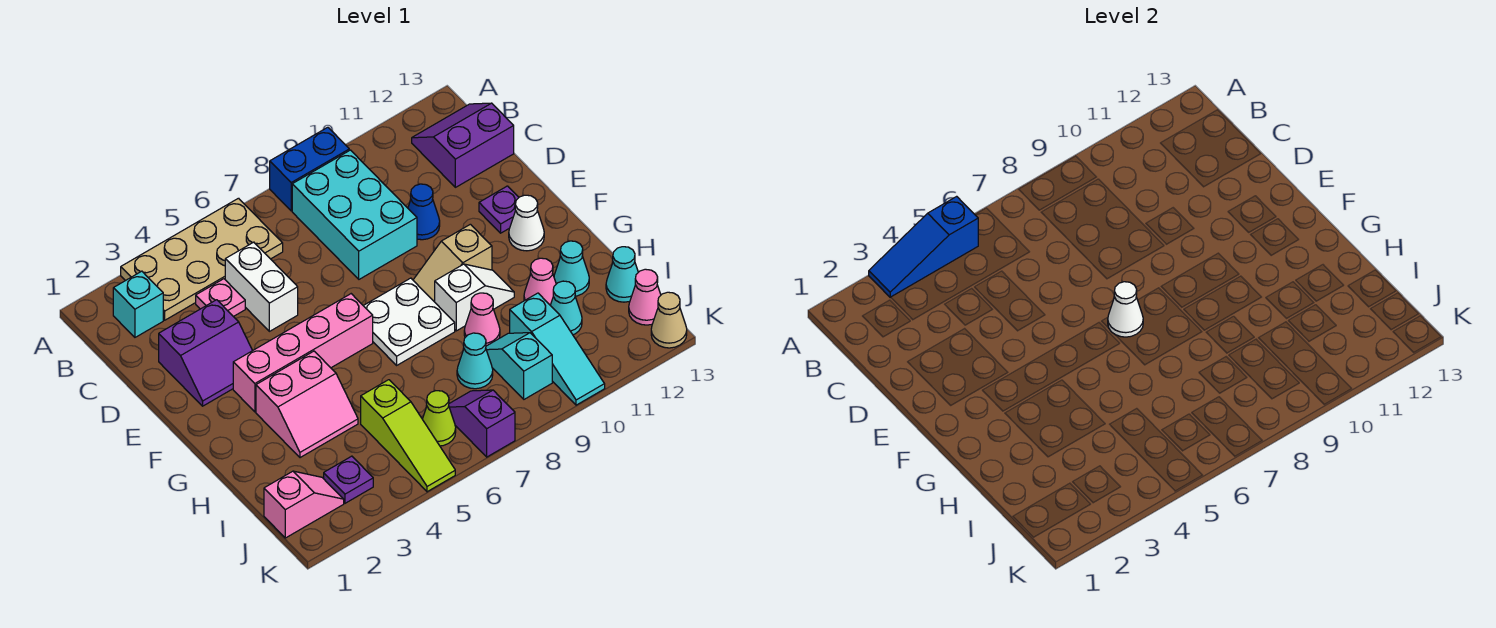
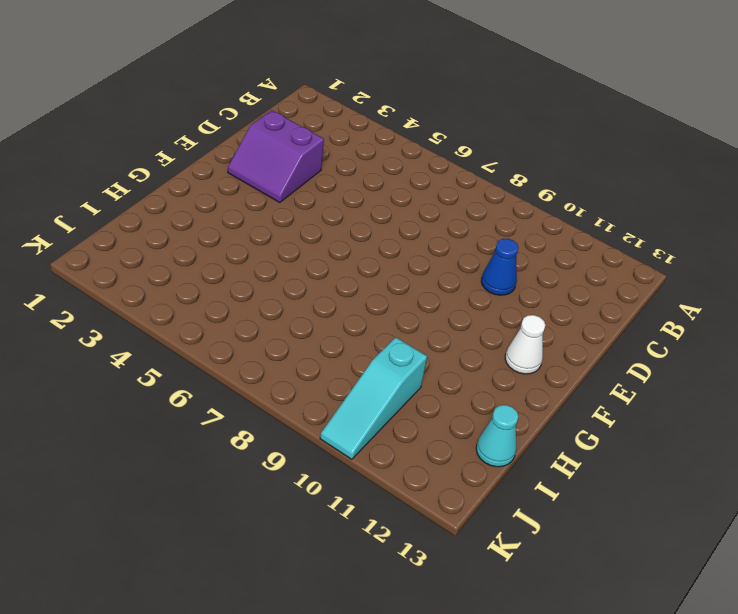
none -> tan 2x4 plate [121,198,283,320]
none -> blue 1x2 brick [270,127,349,211]
none -> cyan 1x1 brick [113,271,163,337]
none -> cyan 2x3 brick [292,150,417,279]

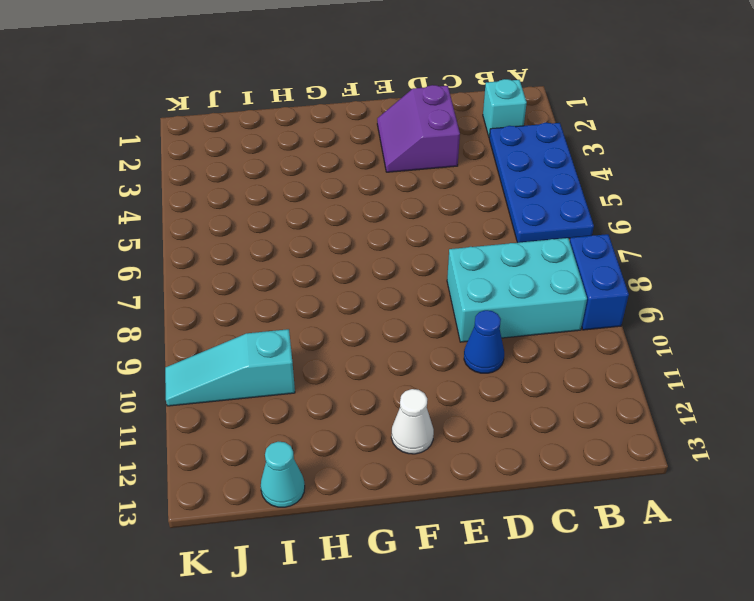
blue 2x4 plate [489,123,594,243] -> tan 2x4 plate [121,198,283,320]
none -> purple 2x2 slope [412,103,514,187]
none -> pink 1x1 plate [196,279,245,317]
none -> white 1x2 brick [225,242,298,331]
none -> purple 1x1 plate [479,186,519,233]

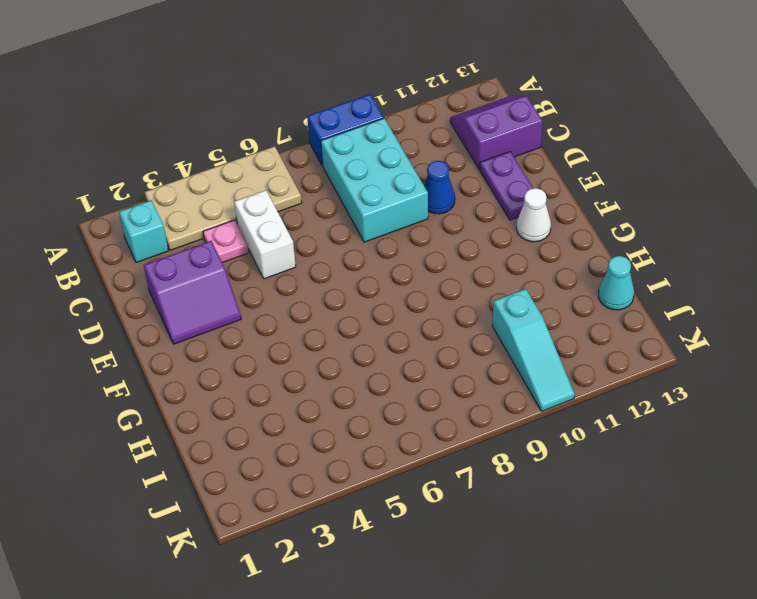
purple 1x2 plate [480,152,534,220] -> purple 1x1 plate [479,186,519,233]
none -> pink 1x4 brick [233,294,373,412]
none -> white 2x2 plate [363,278,455,365]
none -> tan 1x2 slope [413,224,492,302]
none -> pink 2x2 slope [256,351,358,458]

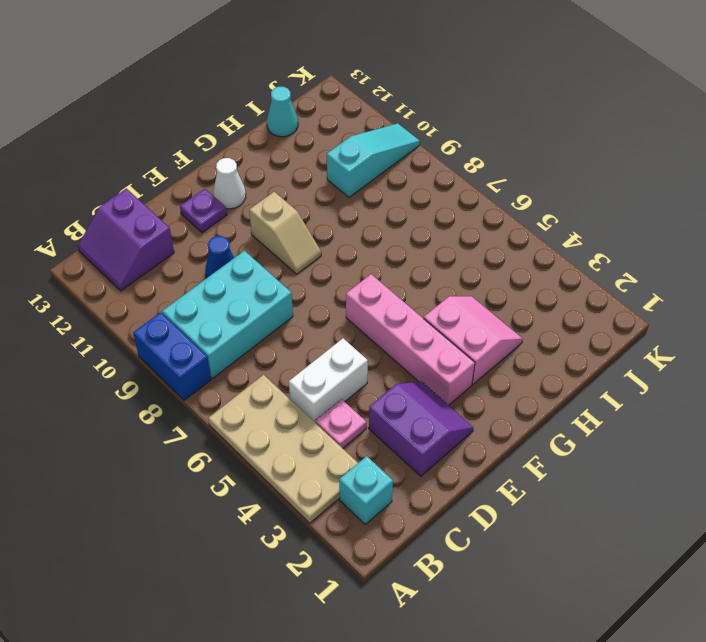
none -> white 2x2 plate [363,278,455,365]
none -> white 1x2 slope [435,264,514,331]
none -> pink 1x1 cone [464,293,500,346]
none -> pink 1x1 cone [524,258,556,305]

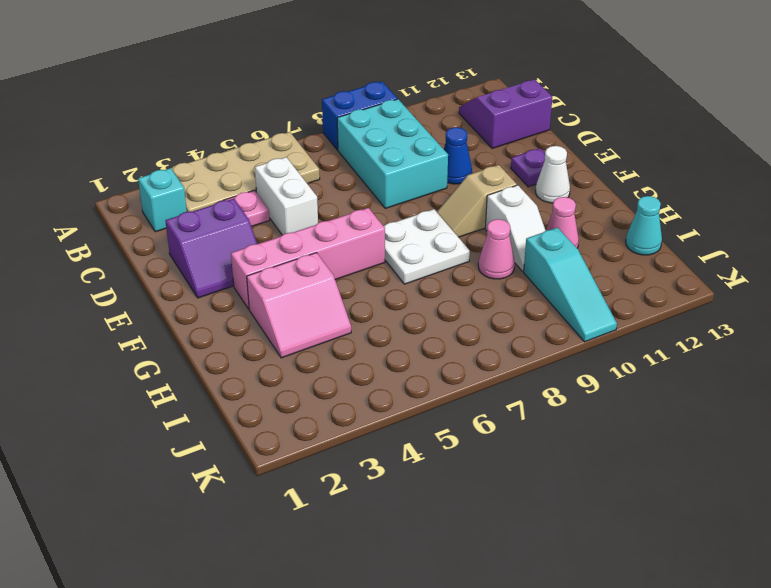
white 1x2 slope [485,185,546,271] -> white 1x2 slope turned to [435,264,514,331]
none -> cyan 1x1 cone [554,241,589,296]
none -> lime 1x3 slope [361,380,455,492]
none -> cyan 1x1 cone [457,333,493,389]
none -> cyan 1x2 slope [486,333,552,399]

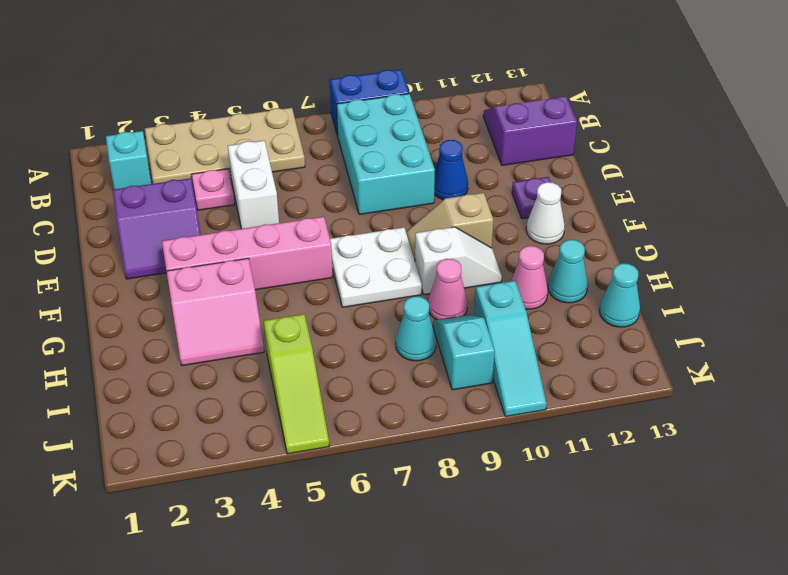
none -> cyan 1x1 cone [550,281,582,335]
none -> pink 1x2 slope [264,471,344,538]
none -> purple 1x1 plate [324,456,373,503]
none -> lime 1x1 cone [423,391,456,446]

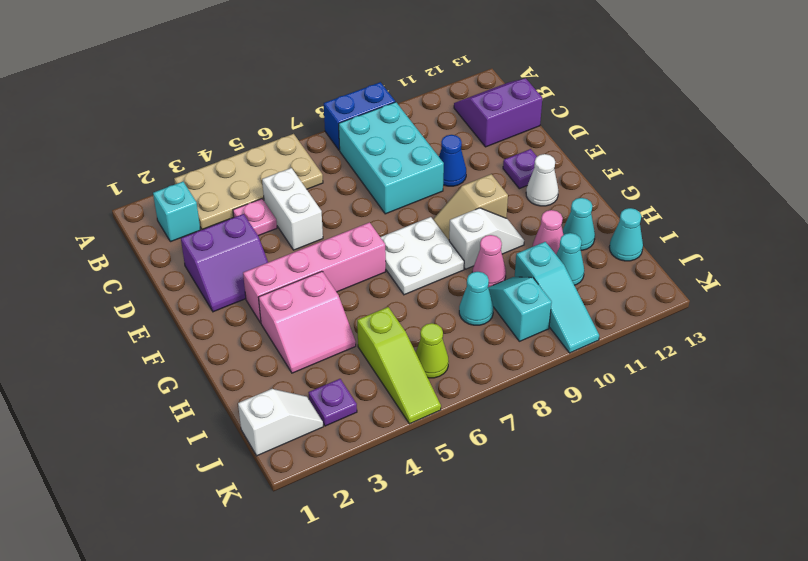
white 1x2 slope [238,389,323,456] -> pink 1x2 slope [264,471,344,538]
none -> purple 1x2 slope [449,390,515,457]
none -> pink 1x1 cone [629,269,661,325]
none -> tan 1x1 cone [651,292,687,348]
none -> blue 1x3 slope [869,196,978,297]

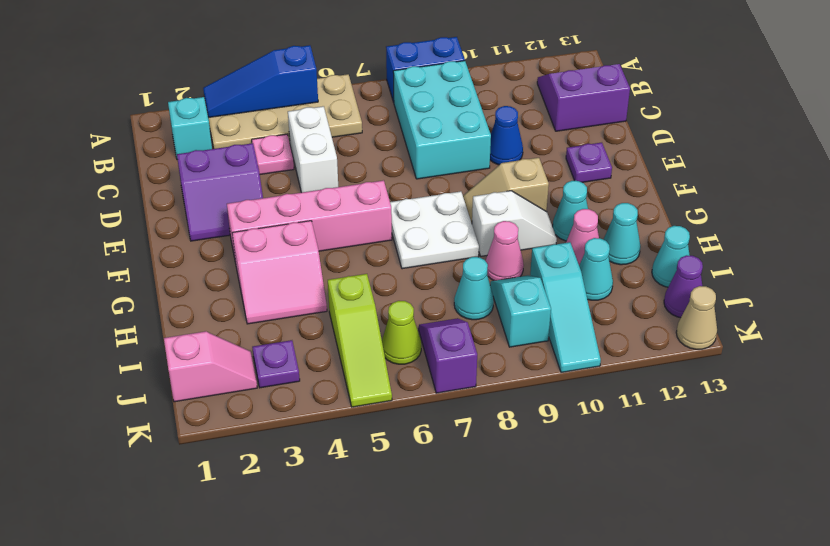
cyan 1x1 cone [553,181,588,241] -> none
purple 1x1 cone [664,255,703,318] -> pink 1x1 cone [629,269,661,325]
none -> white 1x1 cone [509,195,544,251]
none -> white 1x1 cone [1108,282,1143,337]

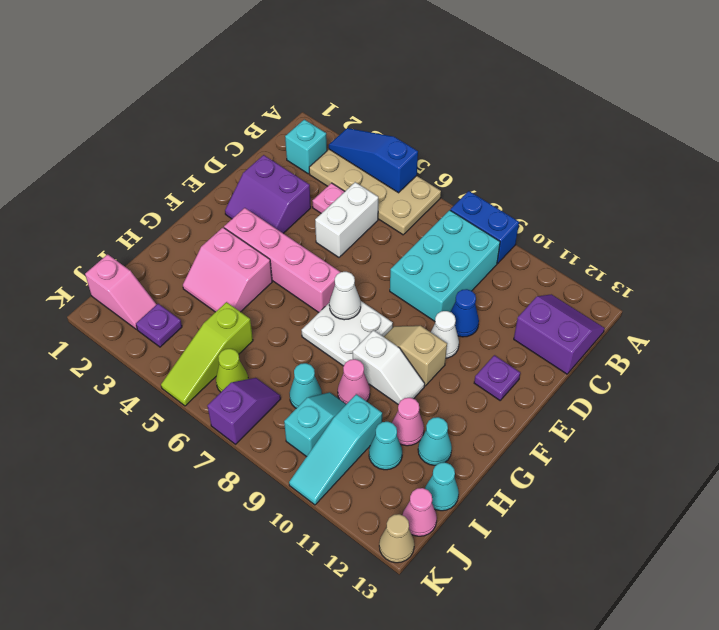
white 1x1 cone [431,311,459,358] -> white 1x1 cone moved to [509,195,544,251]

